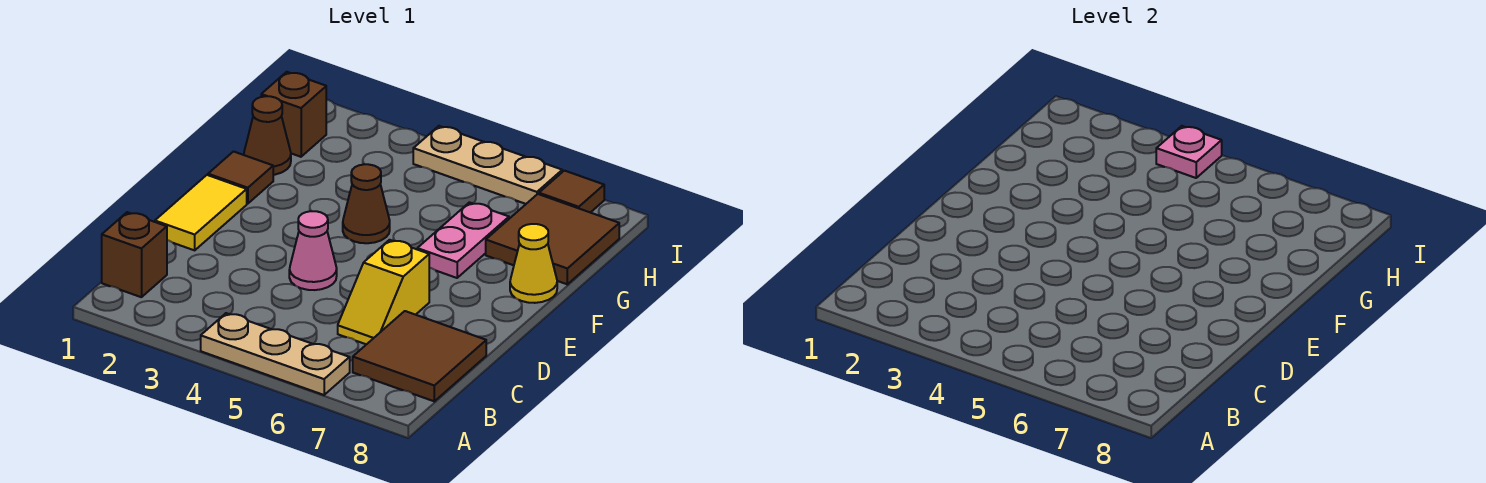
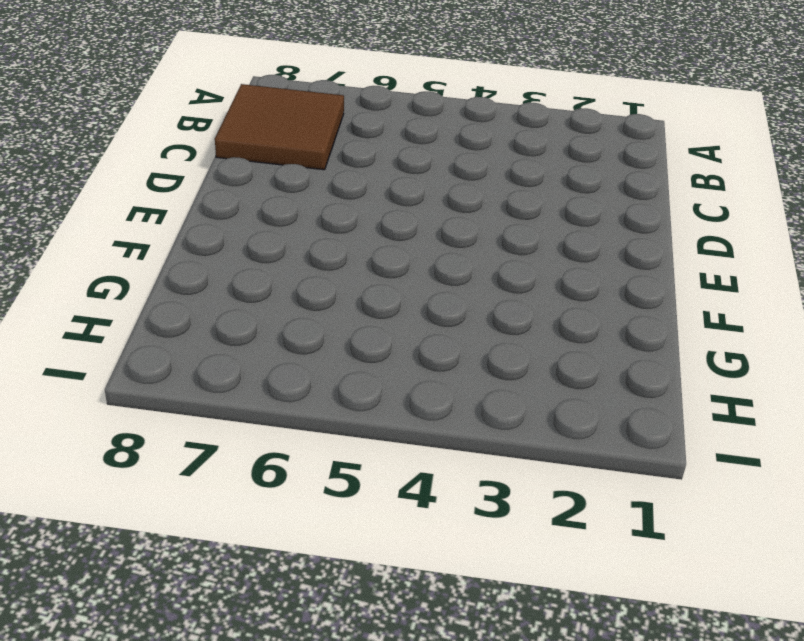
none -> tan 1x3 plate [201,313,350,395]
none -> brown 1x1 brick [102,212,167,297]
none -> yellow 1x2 slope [338,240,429,344]

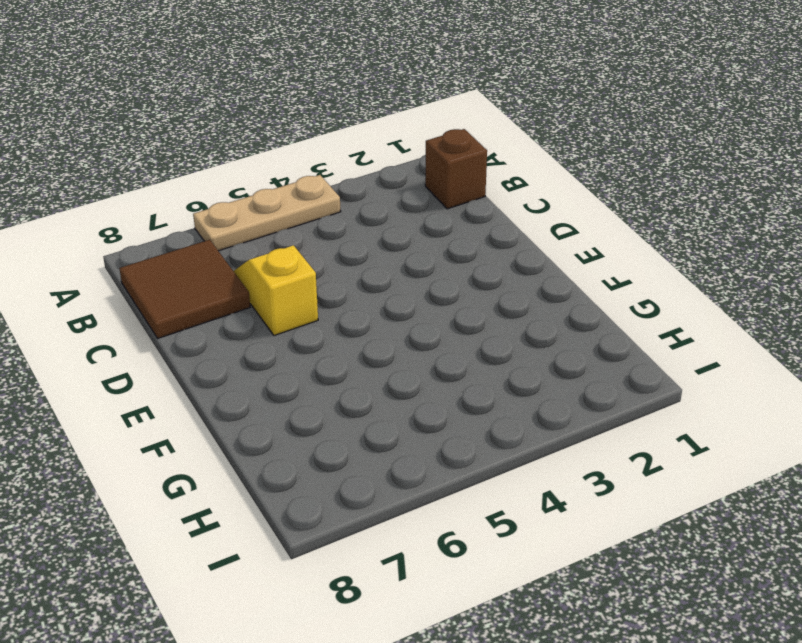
none -> yellow 1x2 tile [155,175,247,250]
none -> pink 1x1 cone [289,211,337,290]
none -> brown 1x1 tile [208,152,273,204]

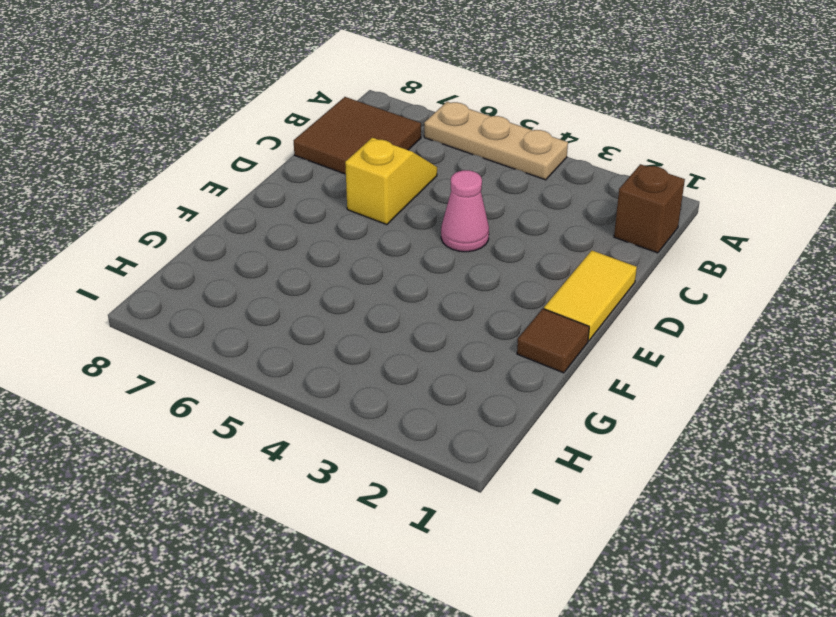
none -> brown 1x1 cone [343,164,390,243]
none -> pink 1x2 plate [417,202,509,278]
none -> yellow 1x1 cone [510,224,557,303]

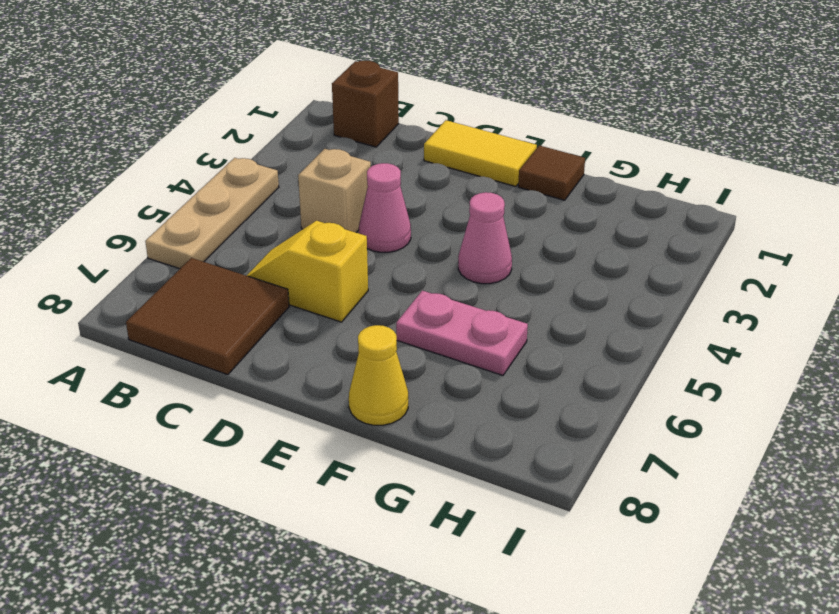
tan 1x1 brick [298,149,371,232] -> none
pink 1x1 cone [458,192,512,284] -> brown 1x1 cone [343,164,390,243]
none -> brown 1x1 cone [244,96,291,175]
none -> brown 2x2 tile [486,194,619,284]
none -> brown 1x1 brick [261,72,326,157]

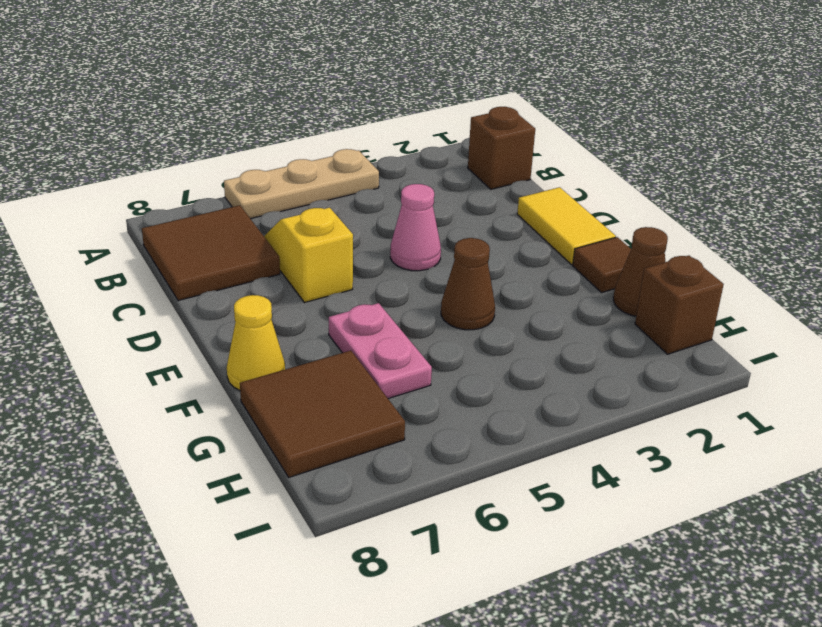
none -> tan 1x3 plate [413,126,562,204]
none -> brown 1x1 tile [539,171,604,213]
none -> pink 1x1 plate [1156,126,1222,178]

